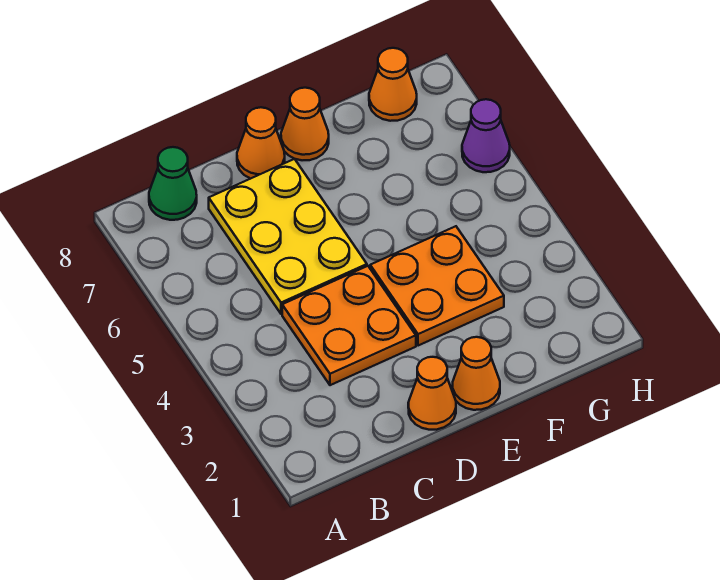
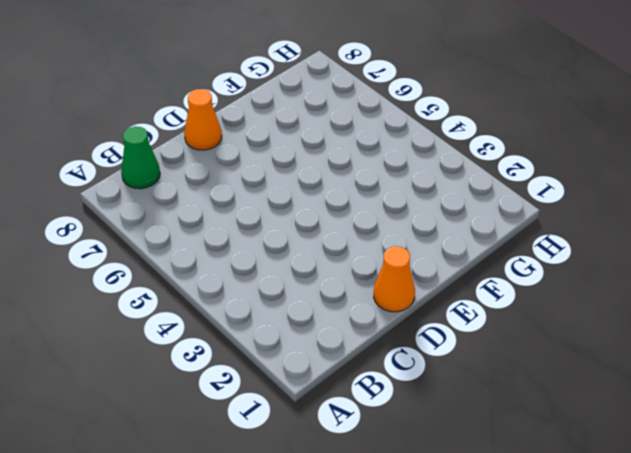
none -> orange 2x2 plate [282,266,416,385]
none -> yellow 2x3 plate [209,159,367,314]

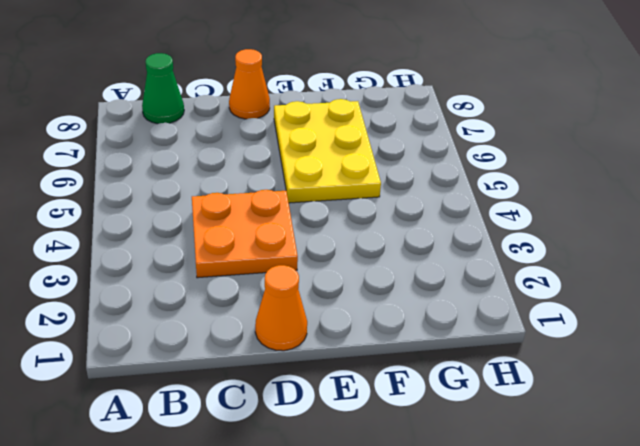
yellow 2x3 plate [274,99,381,203] -> yellow 2x3 plate moved to [209,159,367,314]
none -> orange 1x1 cone [453,337,500,410]
none -> orange 2x2 plate [370,226,504,346]

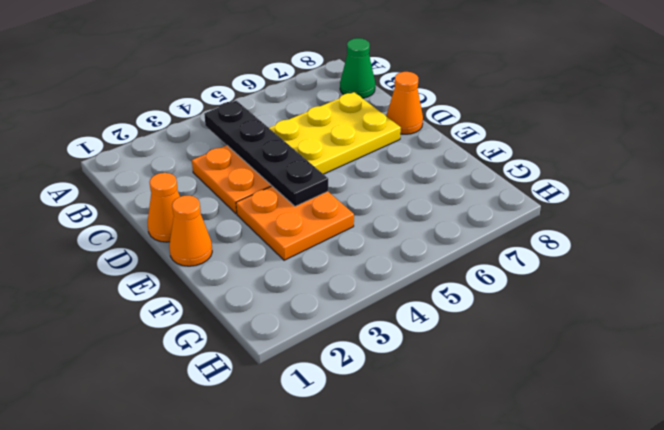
black 1x4 plate [204,101,328,206] -> none
none -> orange 1x1 cone [281,88,329,160]
none -> orange 1x1 cone [369,48,417,121]

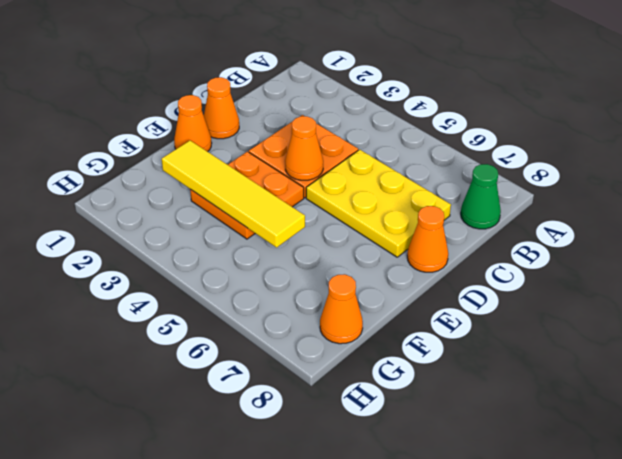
orange 1x1 cone [285,116,323,180] -> orange 1x1 cone moved to [281,88,329,160]
yellow 1x4 tile [162,141,305,247] -> none
none -> purple 1x1 cone [462,99,510,172]

